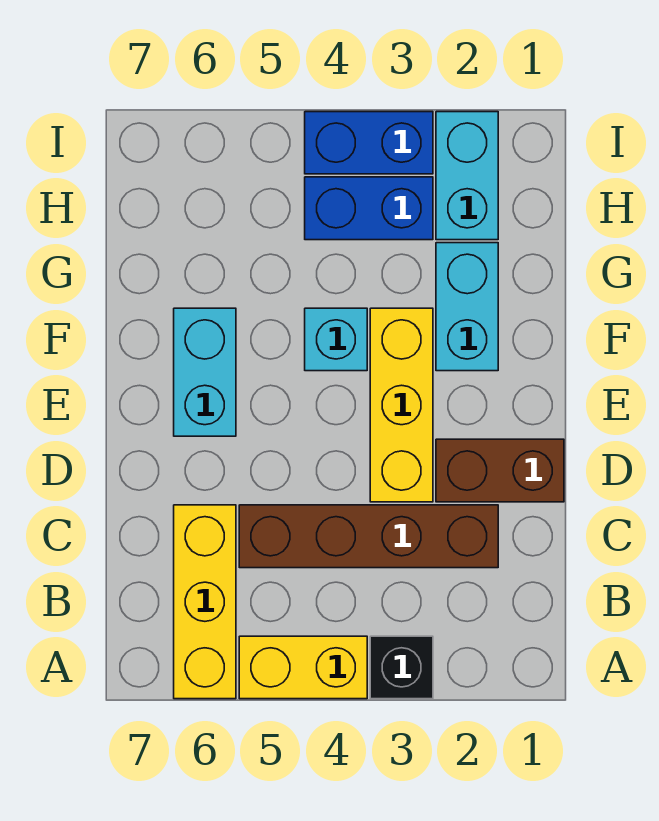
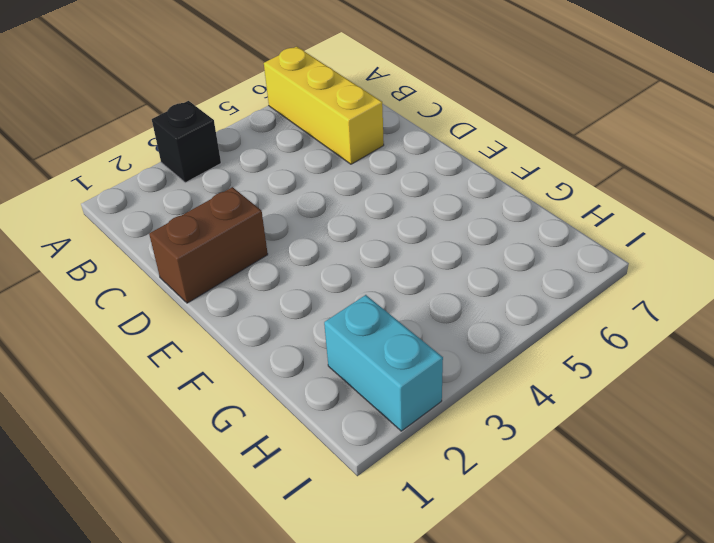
none -> yellow 1x2 brick [239,636,367,699]
none -> brown 1x4 brick [239,505,498,568]
none -> yellow 1x3 brick [370,308,433,502]

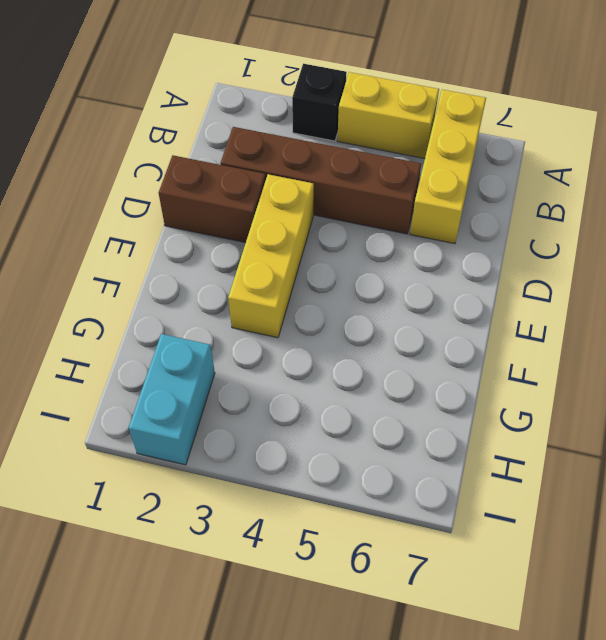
none -> cyan 1x2 brick [174,308,236,436]
none -> cyan 1x2 brick [436,243,498,371]
none -> cyan 1x1 brick [305,308,367,371]

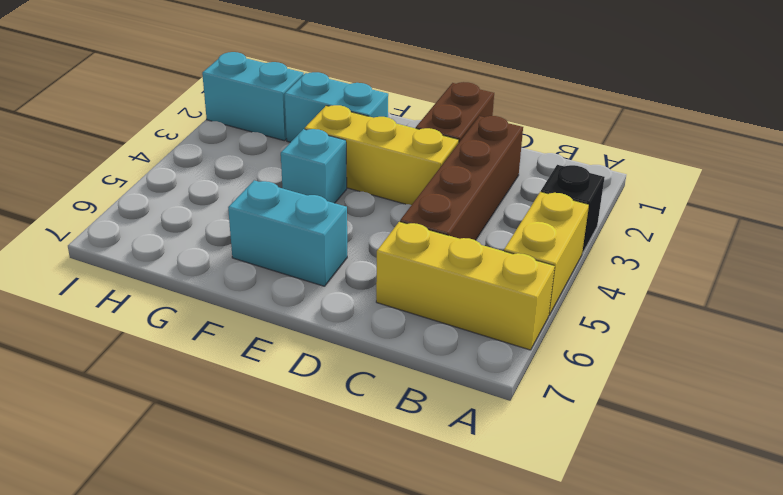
none -> blue 1x2 brick [305,177,433,240]
none -> blue 1x2 brick [305,112,433,174]

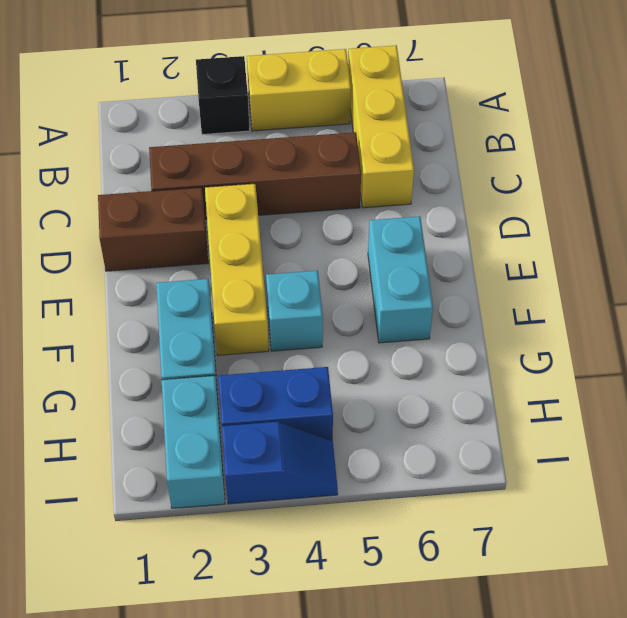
blue 1x2 slope [222,422,338,504] -> blue 1x2 brick [305,112,433,174]

